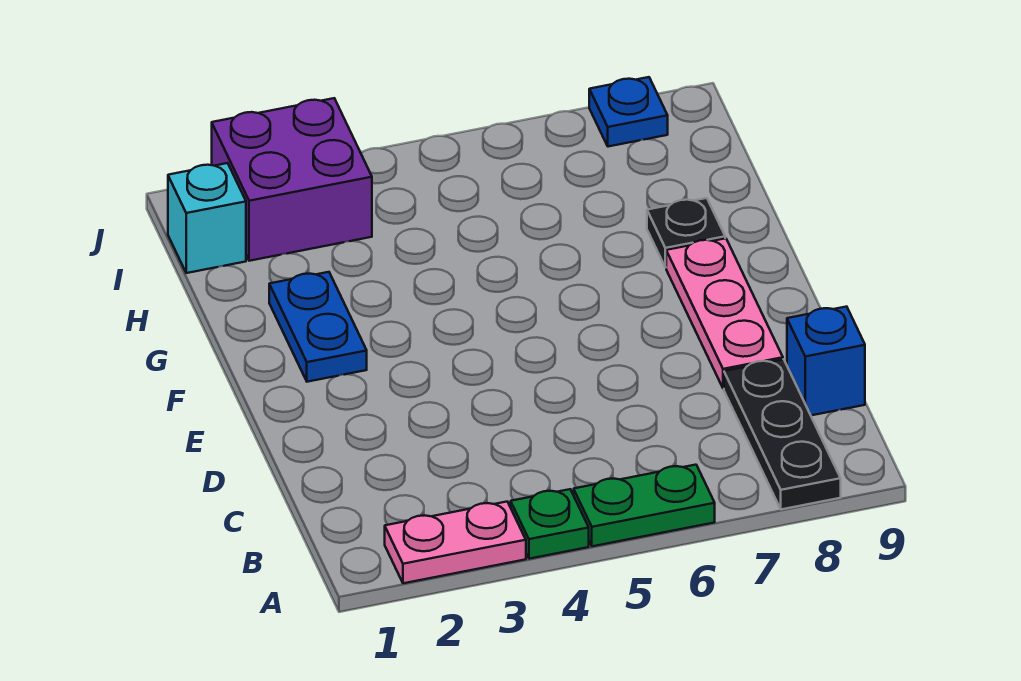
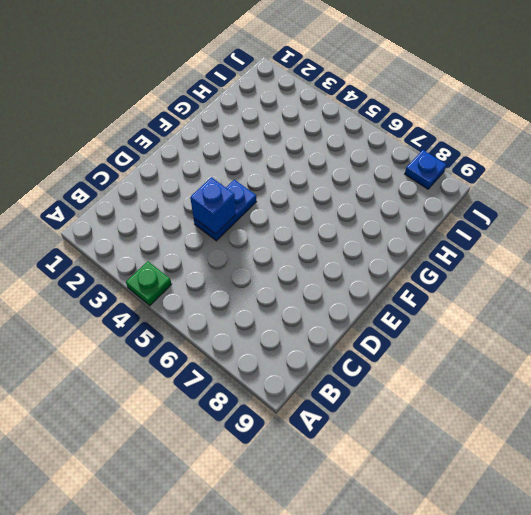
blue 1x2 plate [194,180,256,241] -> blue 1x2 plate moved to [269,272,367,382]
blue 1x1 brick [190,177,236,234] -> blue 1x1 brick moved to [787,307,865,415]
none -> pink 1x2 plate [385,502,526,583]
none -> green 1x2 plate [574,465,715,546]

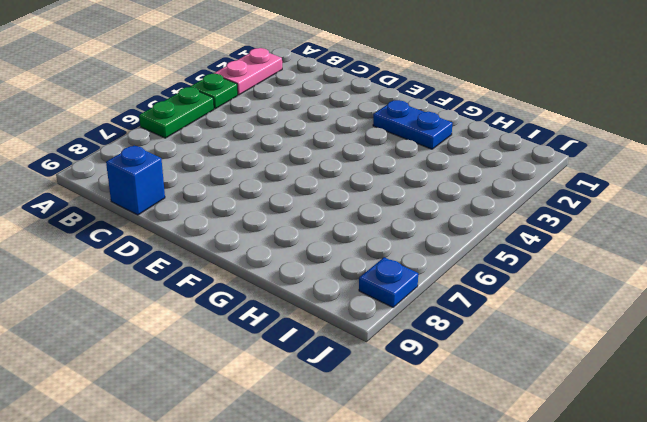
none -> black 1x3 plate [724,359,841,509]
none -> pink 1x3 plate [666,238,783,389]

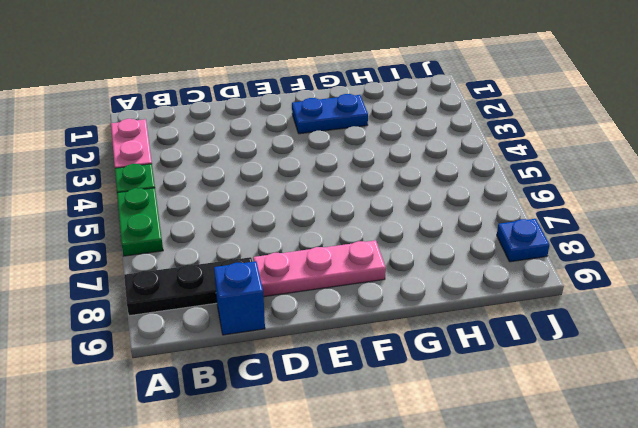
none -> black 1x1 plate [647,198,725,268]
none -> cyan 1x1 brick [168,163,246,273]

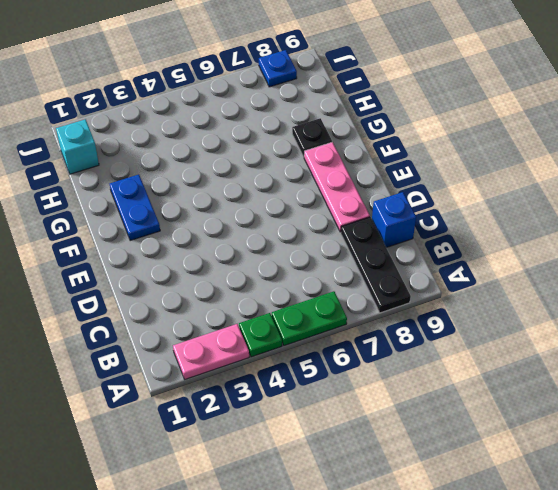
none -> purple 2x2 brick [212,98,372,261]

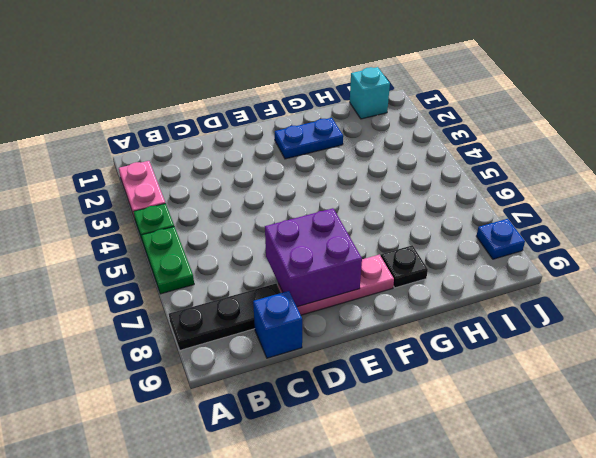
purple 2x2 brick [265,208,362,307] -> purple 2x2 brick moved to [212,98,372,261]

